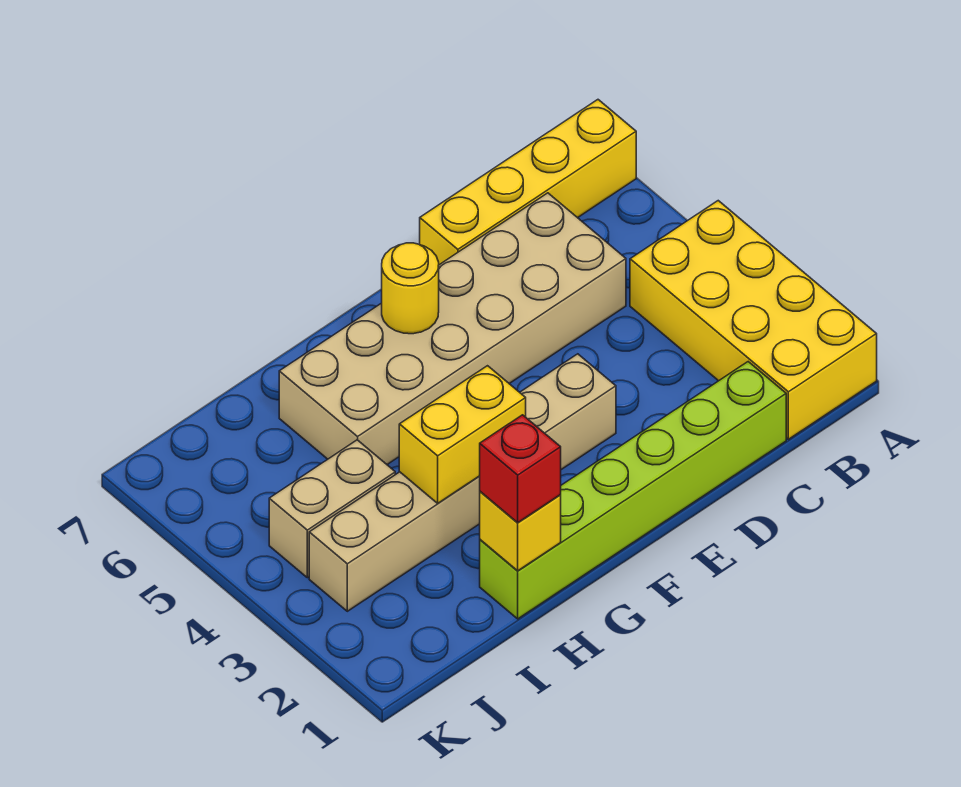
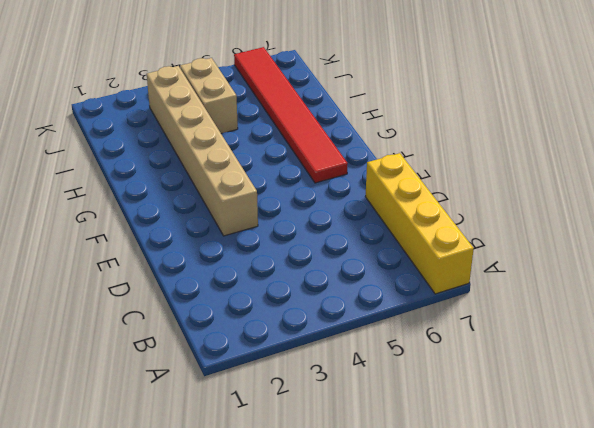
red 1x6 tile [234,47,348,183] -> tan 2x6 brick [279,193,626,464]
none -> yellow 2x4 brick [630,201,877,439]
none -> lime 1x6 brick [480,362,786,619]

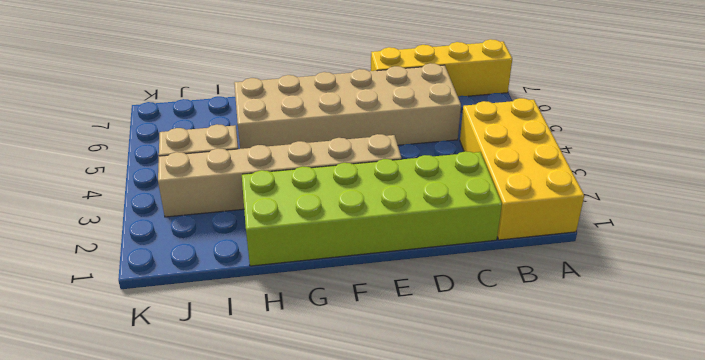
lime 2x6 brick [242,151,502,266] -> lime 1x6 brick [480,362,786,619]
none -> yellow 1x1 round brick [382,243,439,334]
none -> yellow 1x2 brick [399,366,526,503]

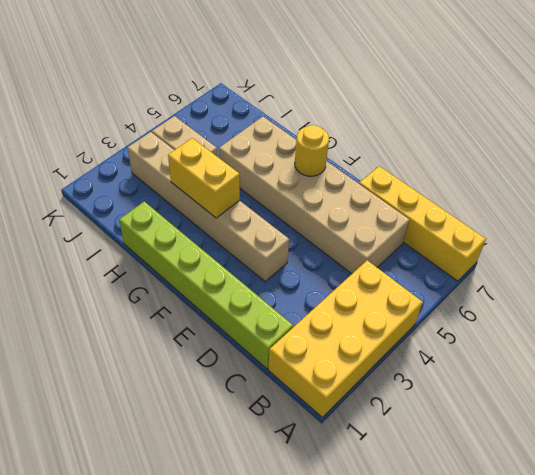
none -> yellow 1x1 brick [480,492,561,571]
none -> red 1x1 brick [480,415,561,523]

